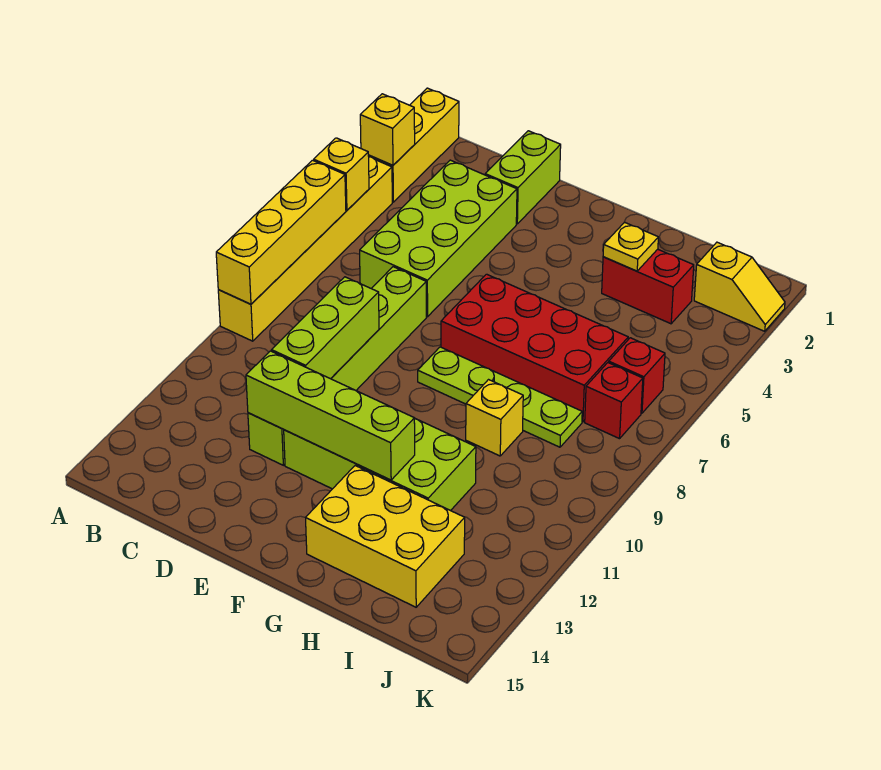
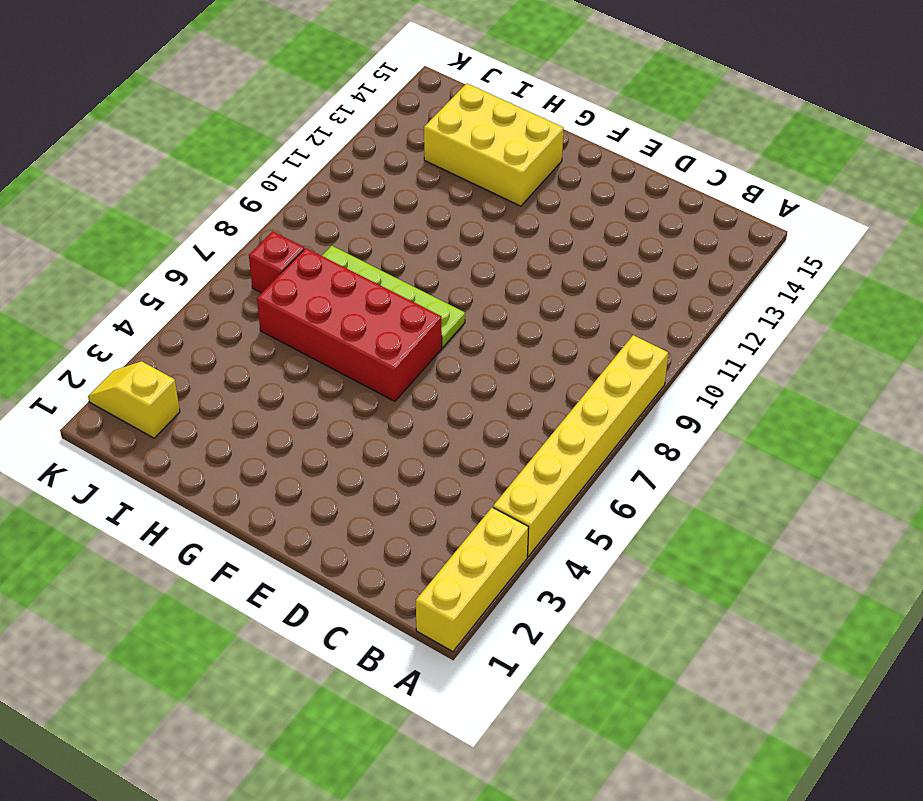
none -> lime 2x4 brick [360,160,517,317]
none -> lime 1x2 brick [485,131,561,224]
none -> lime 1x6 brick [248,267,426,465]

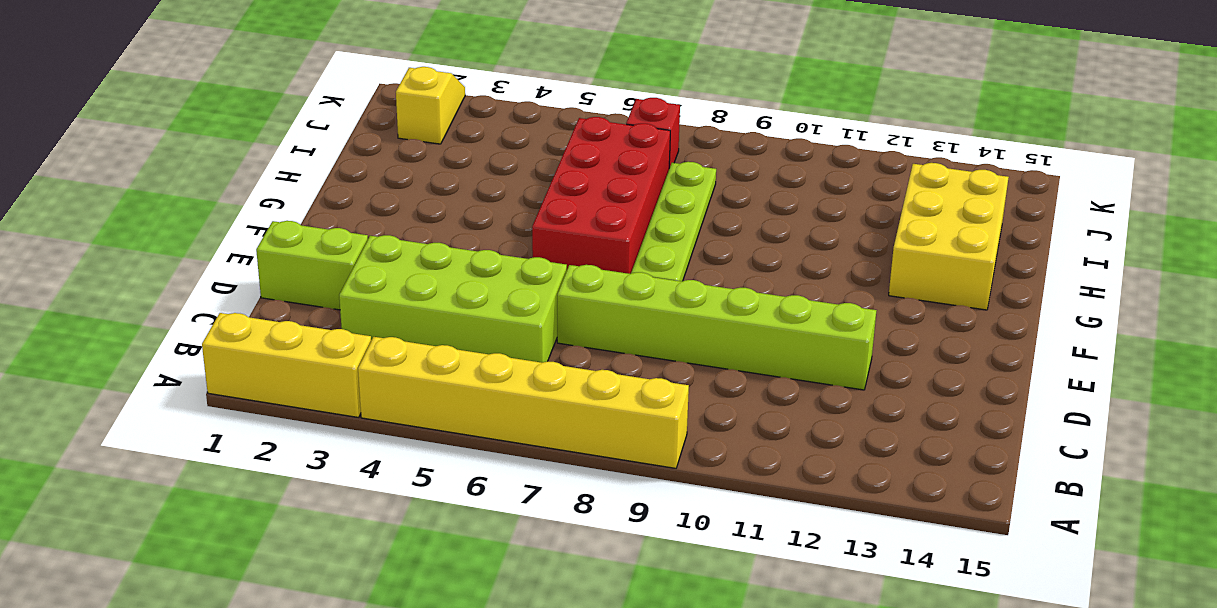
none -> lime 2x4 brick [284,418,476,511]
none -> red 1x2 brick [602,249,694,324]
none -> yellow 1x1 brick [466,380,523,456]

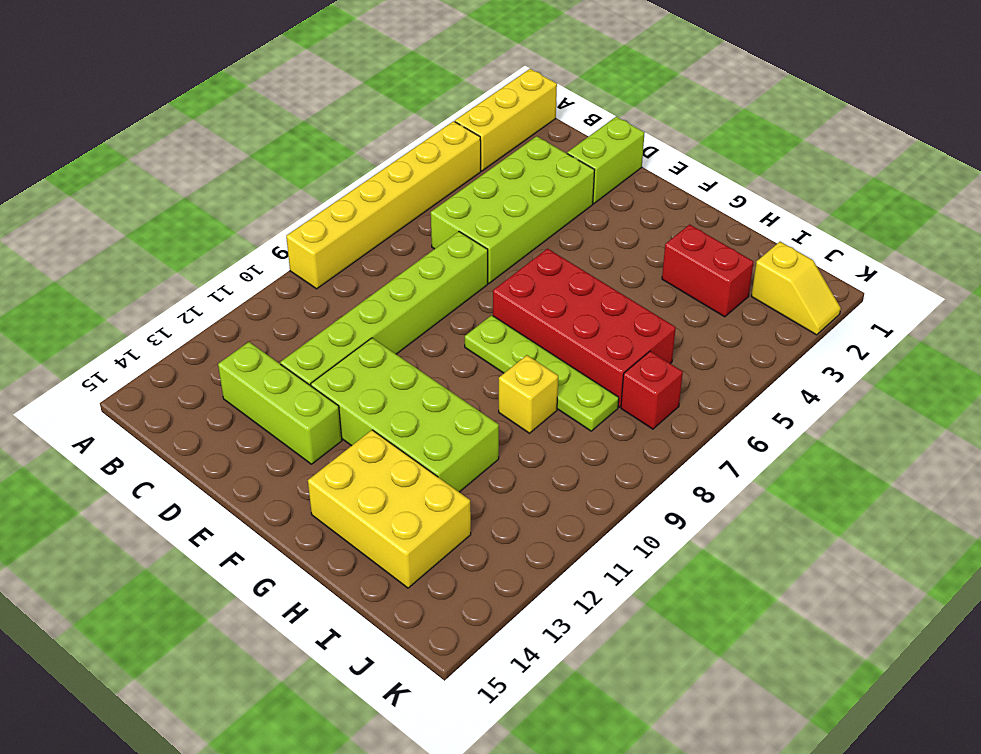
lime 1x3 brick [218,342,342,464] -> lime 1x3 brick turned to [272,277,379,379]
none -> red 1x1 brick [609,338,665,413]
none -> yellow 1x1 brick [360,94,415,165]
none -> yellow 1x1 brick [314,138,369,210]

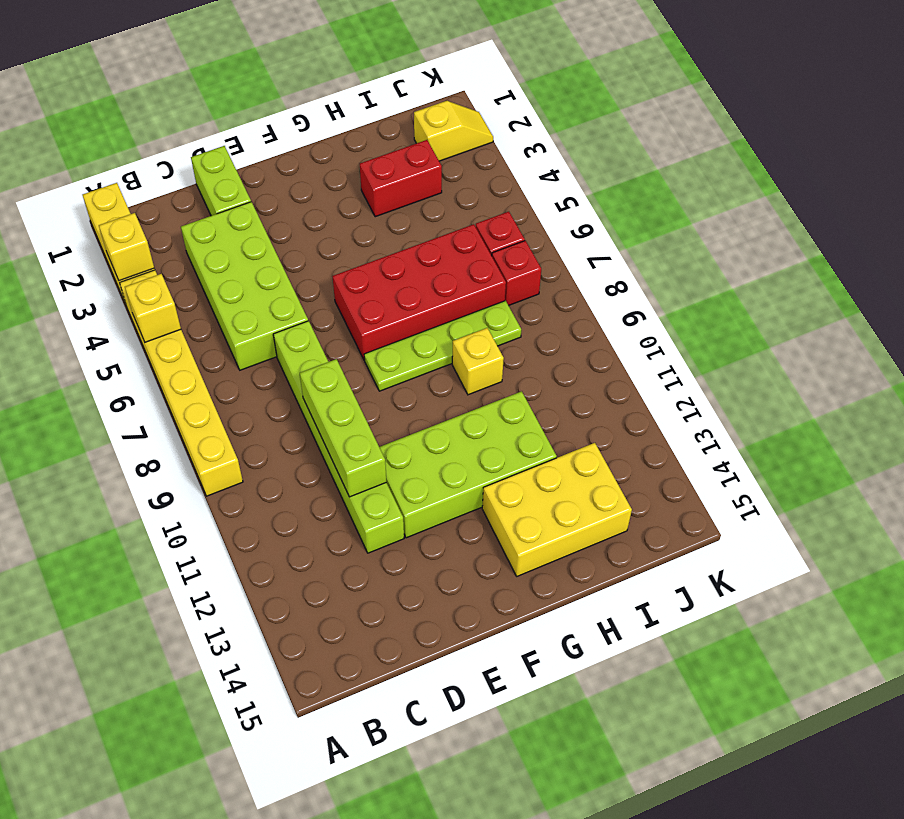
none -> yellow 1x4 brick [216,160,346,304]
none -> lime 1x4 brick [246,351,415,480]
none -> yellow 1x1 plate [603,222,658,271]

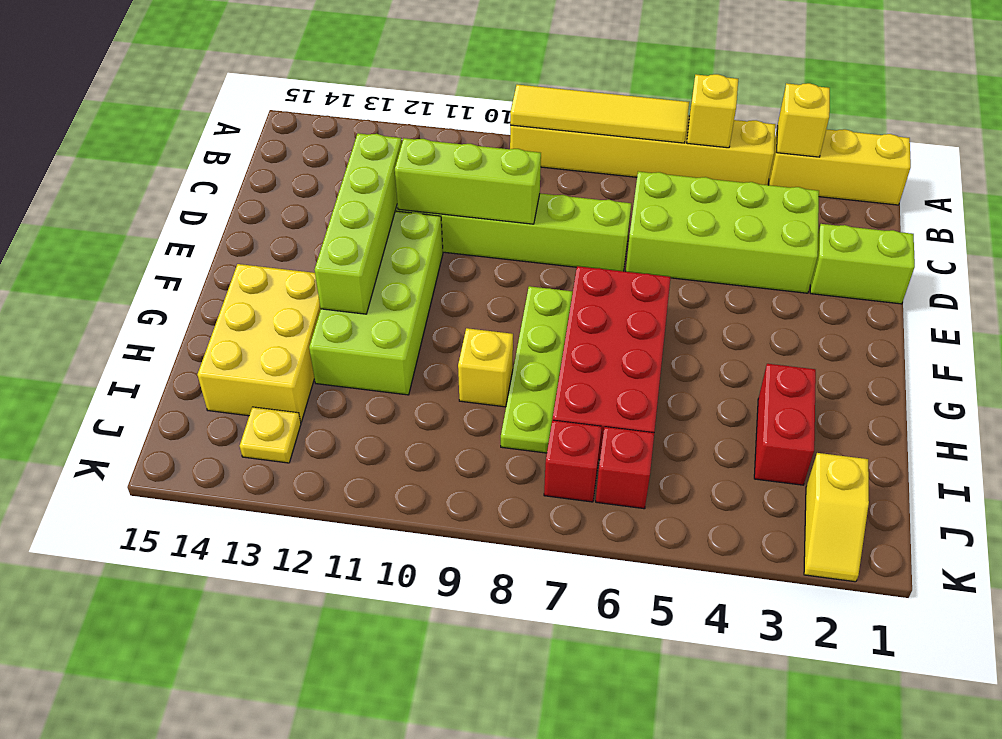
yellow 1x4 tile [510,85,689,143] -> yellow 1x4 brick [216,160,346,304]
yellow 1x1 plate [240,407,301,463] -> yellow 1x1 plate moved to [603,222,658,271]

